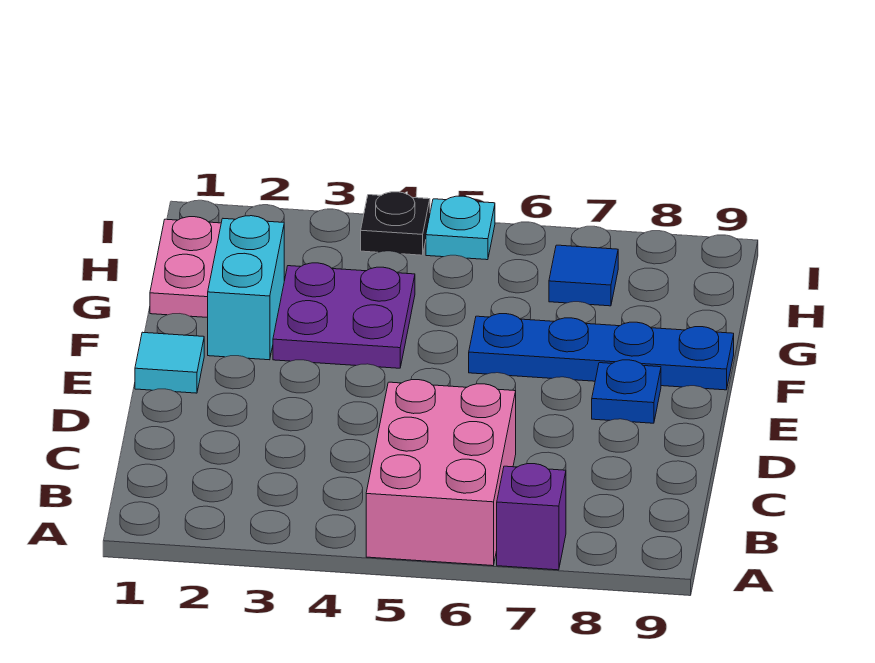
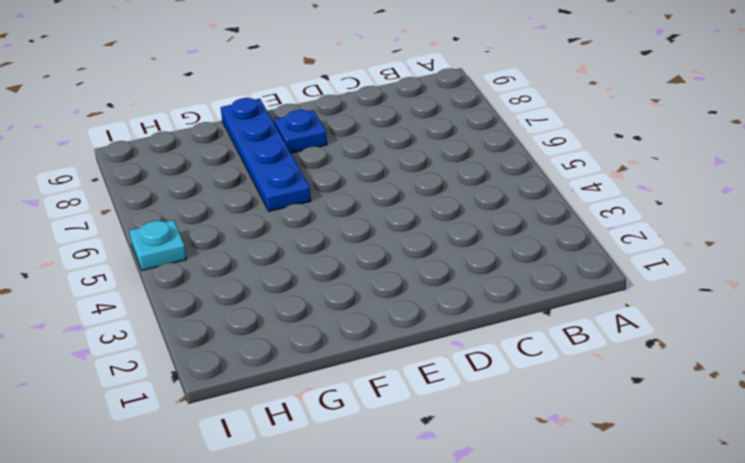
none -> pink 2x3 brick [366,380,516,566]
none -> purple 1x1 brick [497,464,566,570]

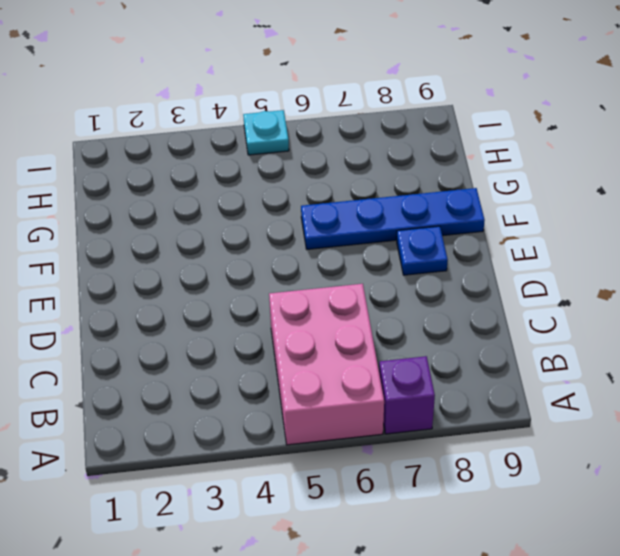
none -> cyan 1x1 tile [135,332,204,393]
none -> cyan 1x2 brick [208,216,284,360]

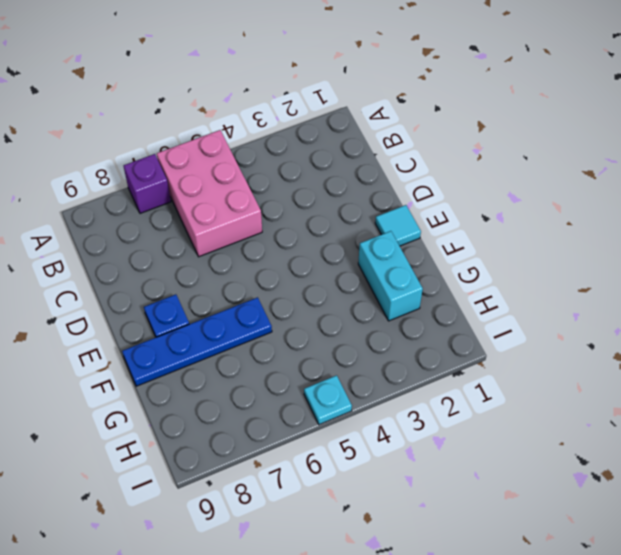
none -> purple 2x2 plate [273,263,415,368]
none -> pink 1x2 plate [150,217,221,318]

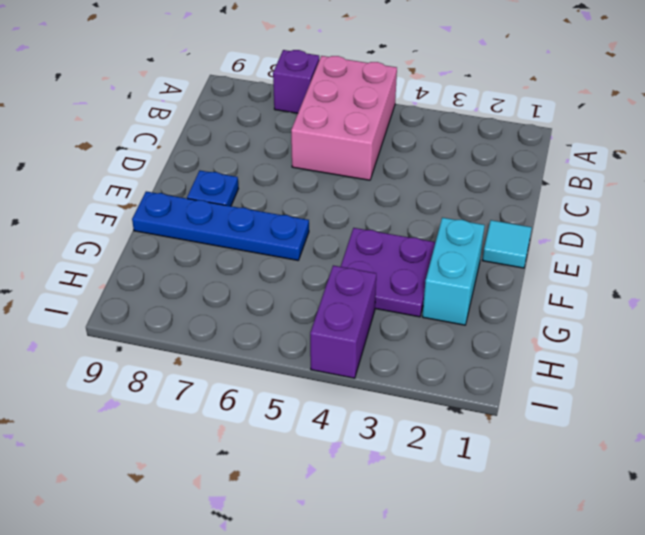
purple 1x2 brick [310,265,376,378] -> black 1x1 plate [361,192,430,255]
none -> pink 1x2 plate [150,217,221,318]
none -> blue 1x1 tile [549,245,618,306]

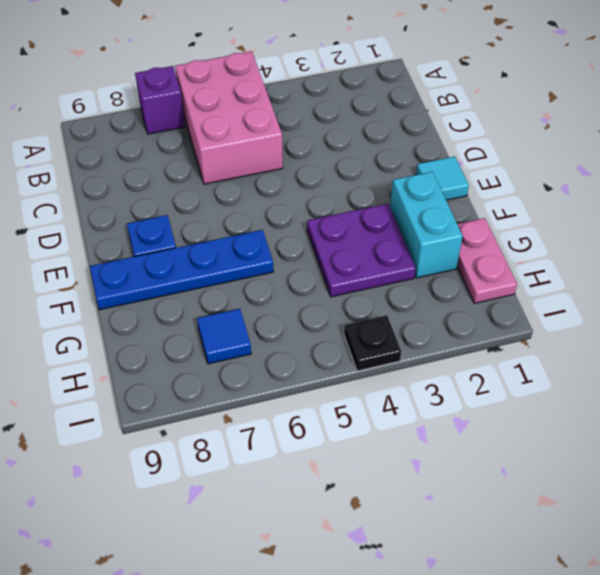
none -> cyan 1x1 plate [426,196,495,260]

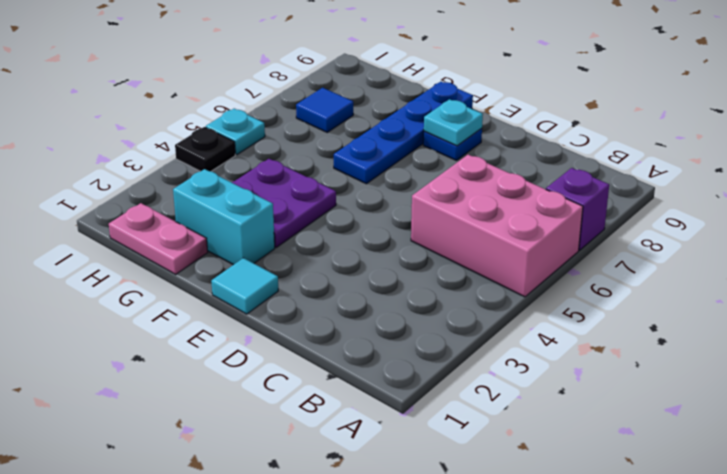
cyan 1x1 plate [424,99,483,146] -> none

